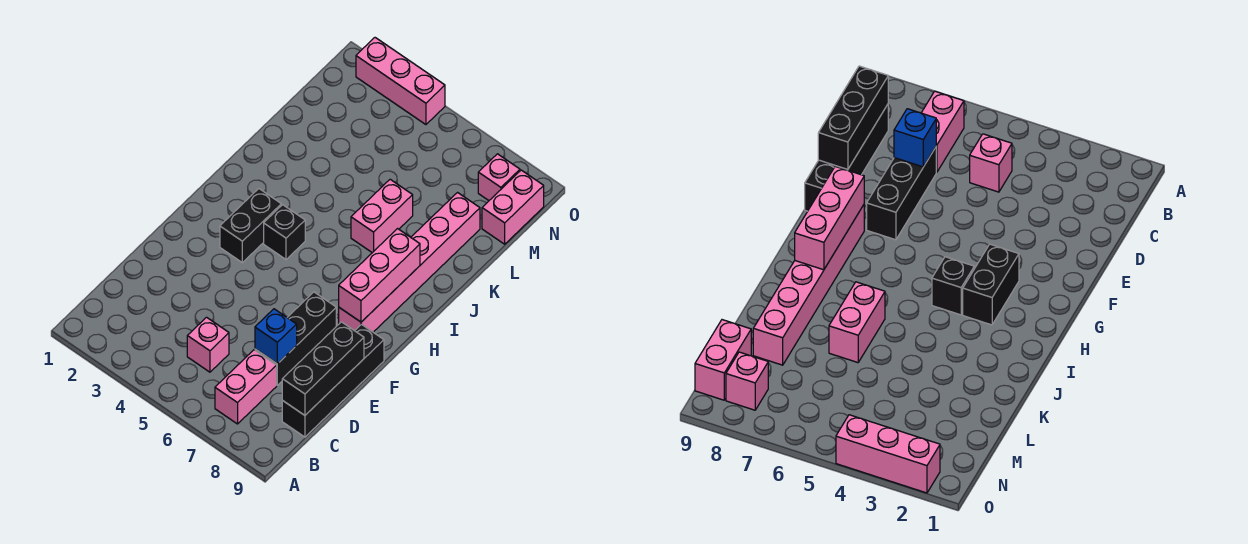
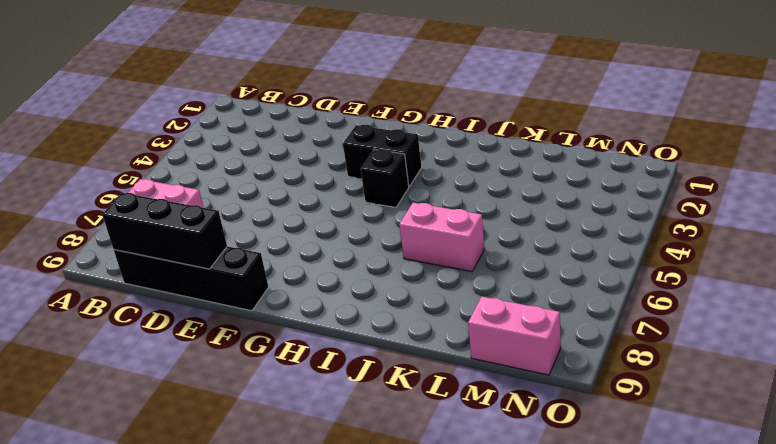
none -> pink 1x1 brick [187,317,229,372]
none -> black 1x3 brick [255,292,336,385]
none -> pink 1x6 brick [339,193,480,332]

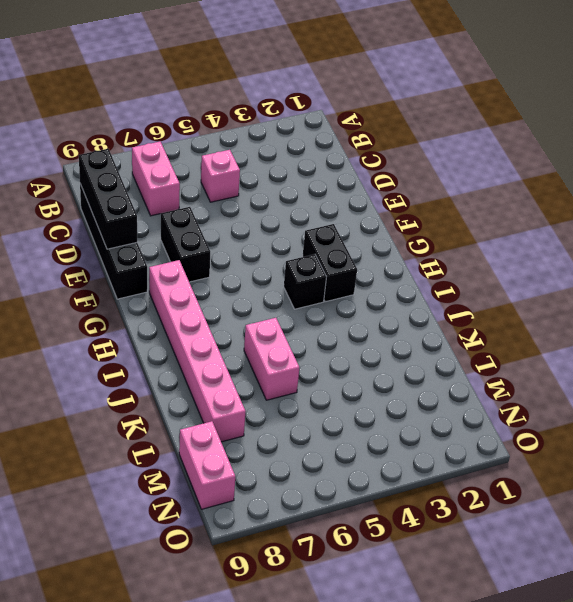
black 1x2 brick [161,207,210,282] -> black 1x3 brick [255,292,336,385]
none -> pink 1x1 brick [478,154,520,201]
none -> pink 1x3 brick [356,38,445,125]
none -> blue 1x1 brick [255,309,297,364]

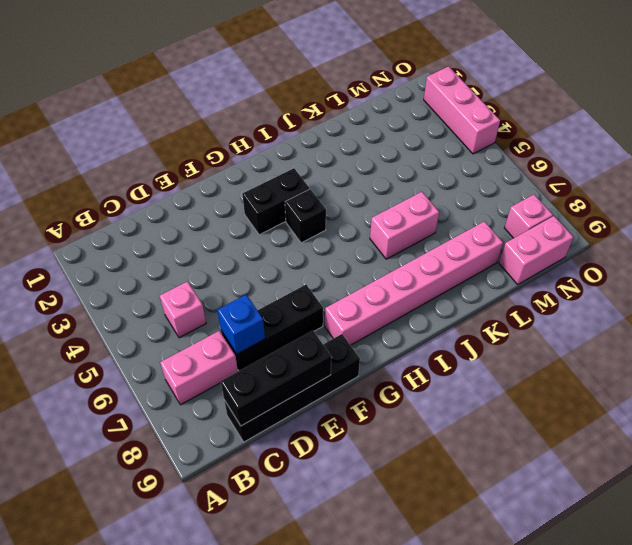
none -> pink 1x3 brick [339,229,420,322]

